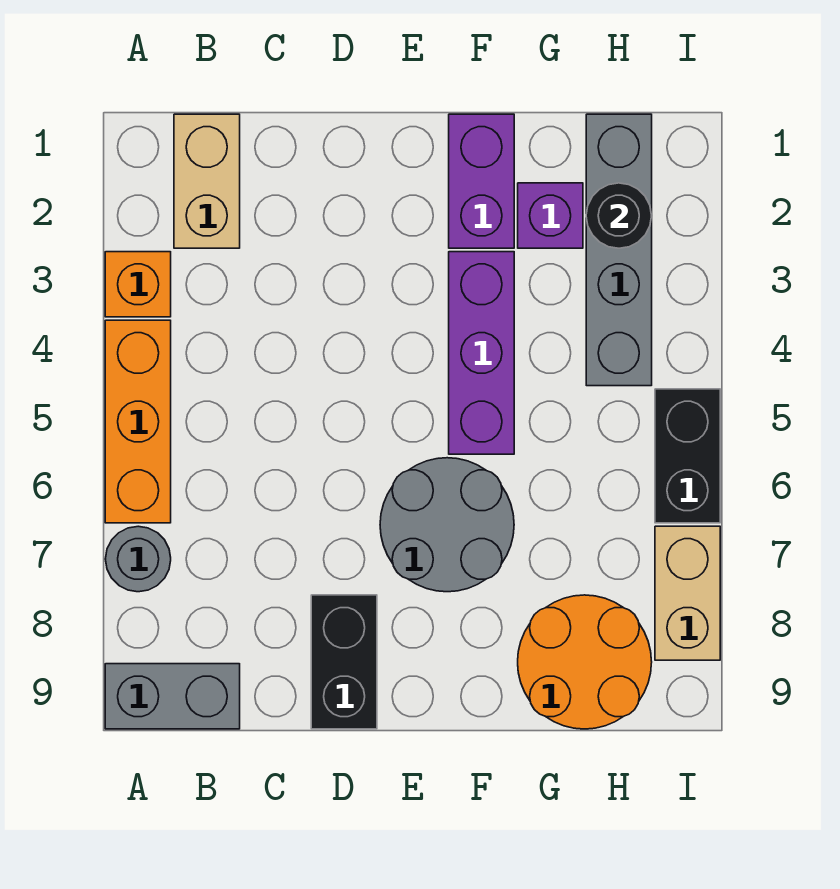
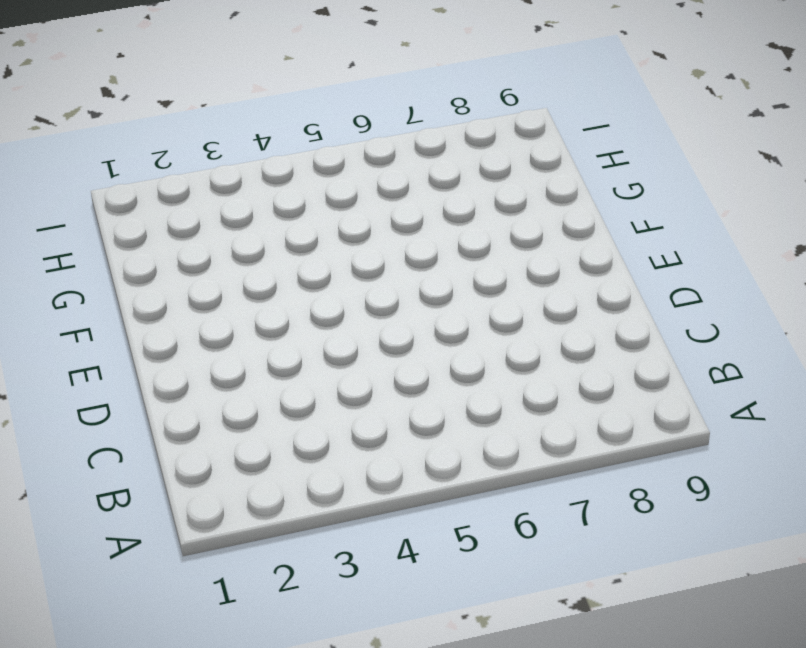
none -> orange 1x1 brick [105,252,171,317]
none -> orange 1x3 brick [105,320,171,523]
none -> grey 1x1 round brick [106,526,171,592]

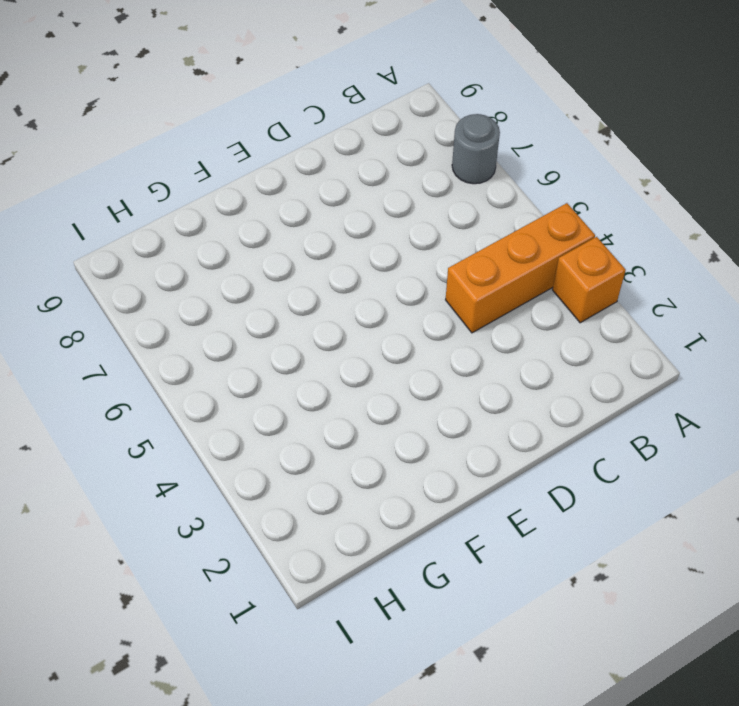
orange 1x3 brick [446,203,595,333] -> orange 1x3 brick turned to [105,320,171,523]
none -> grey 1x2 brick [105,664,240,729]
none -> tan 1x2 brick [174,114,240,248]
none -> black 1x2 brick [311,595,377,729]

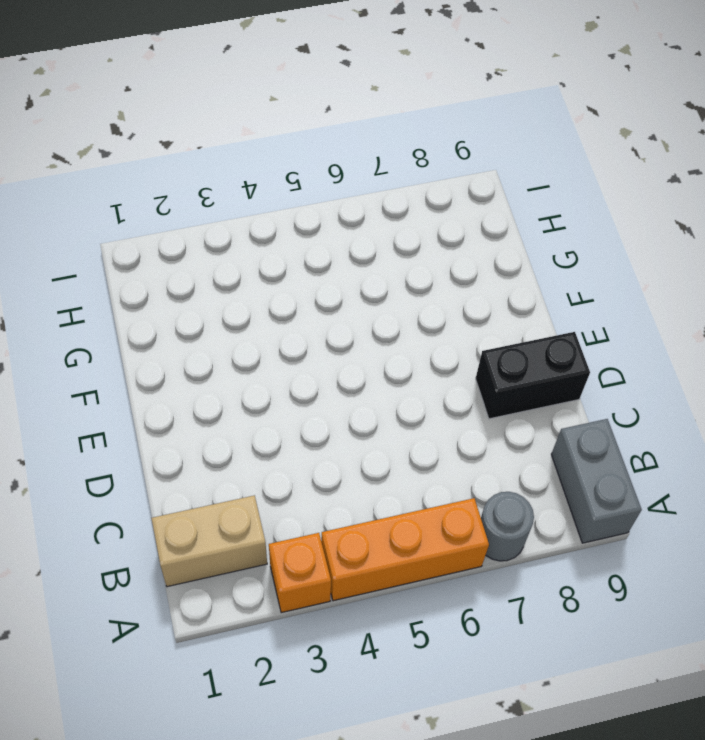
none -> grey 2x2 round brick [380,458,514,592]
none -> purple 1x2 brick [449,114,514,248]
none -> purple 1x3 brick [449,252,514,454]

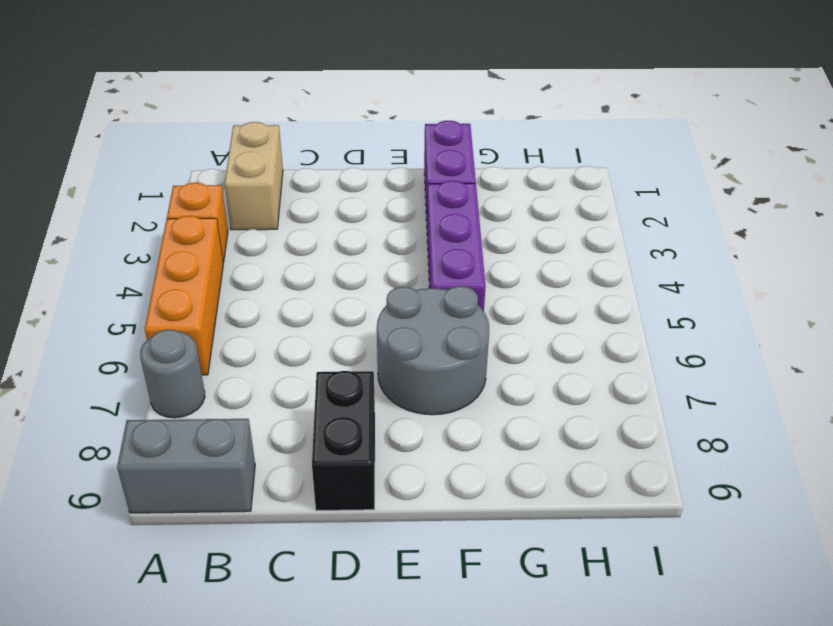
none -> purple 1x1 brick [518,183,583,248]
none -> orange 2x2 round brick [518,595,652,729]
none -> grey 1x4 brick [586,114,652,386]

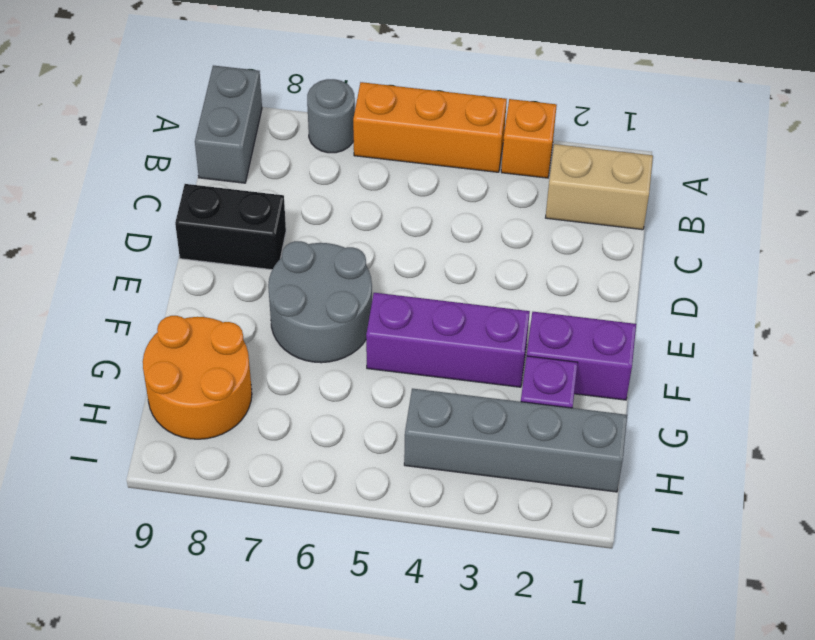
none -> black 1x2 brick [655,389,720,523]
none -> tan 1x2 brick [655,526,720,660]
none -> black 1x1 round brick [586,183,652,248]

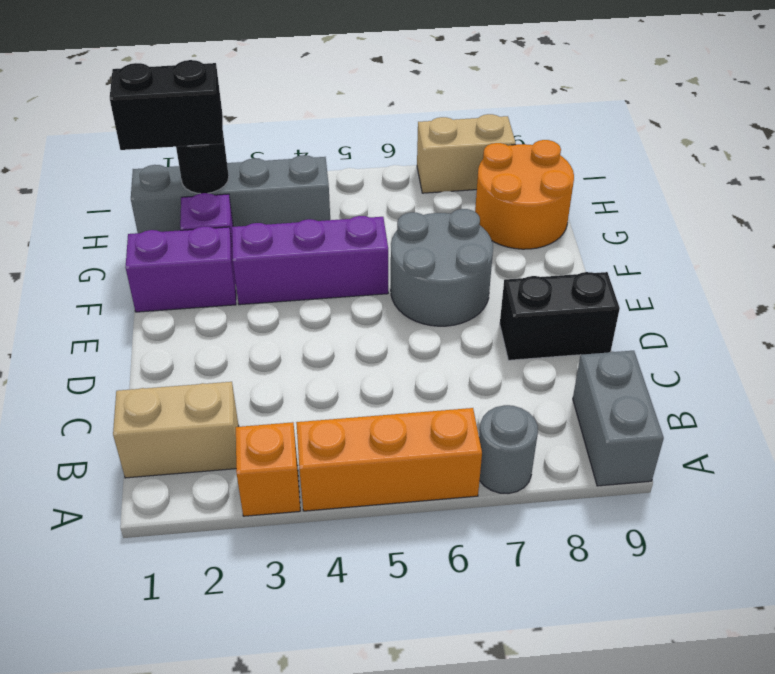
black 1x2 brick [110,60,223,150] -> black 1x2 brick moved to [655,389,720,523]

